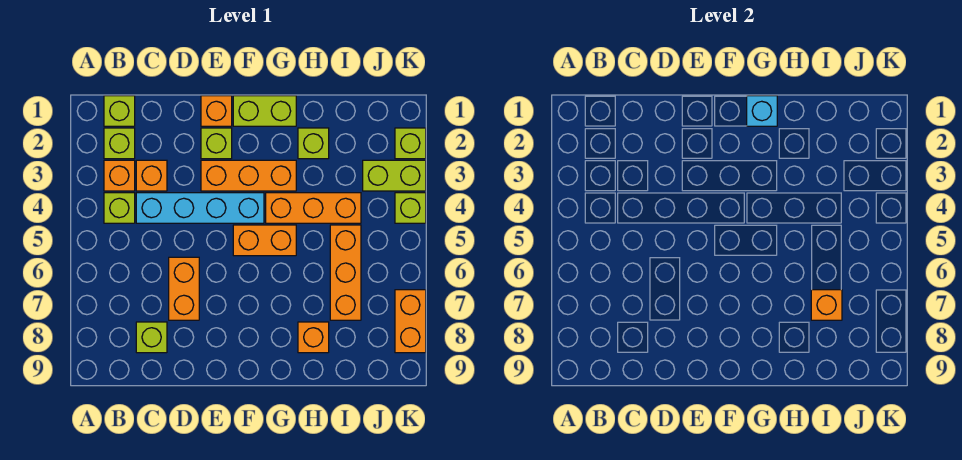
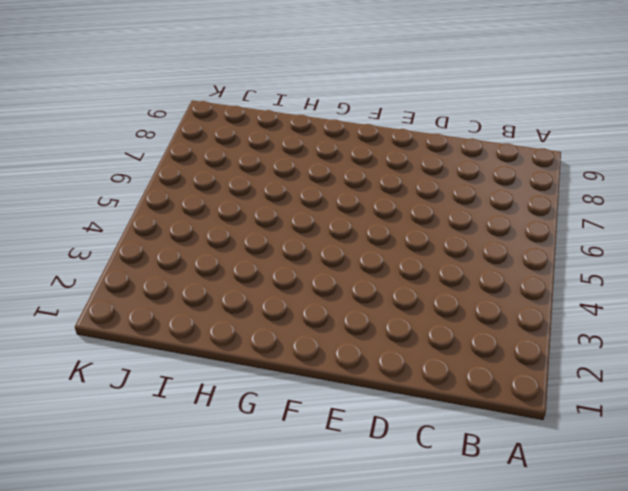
none -> lime 1x1 brick [104,96,135,126]
none -> lime 1x1 brick [104,128,135,159]
none -> orange 1x1 brick [104,160,135,191]

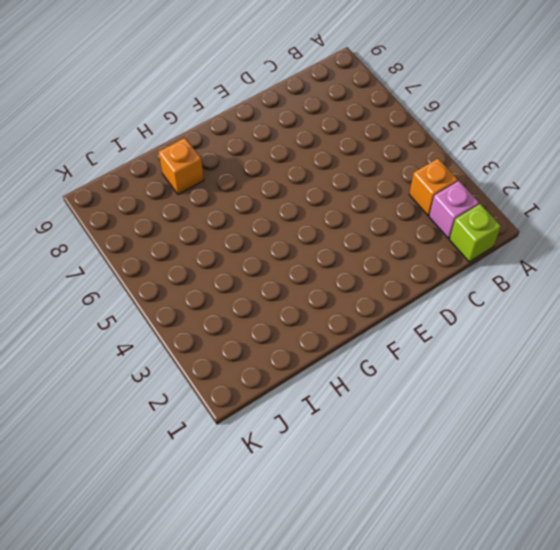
pink 1x1 brick [429,181,479,238] -> lime 1x1 brick [104,128,135,159]
none -> lime 1x1 brick [104,193,135,223]
none -> orange 1x1 brick [136,160,167,191]
none -> cyan 1x4 brick [136,193,264,223]

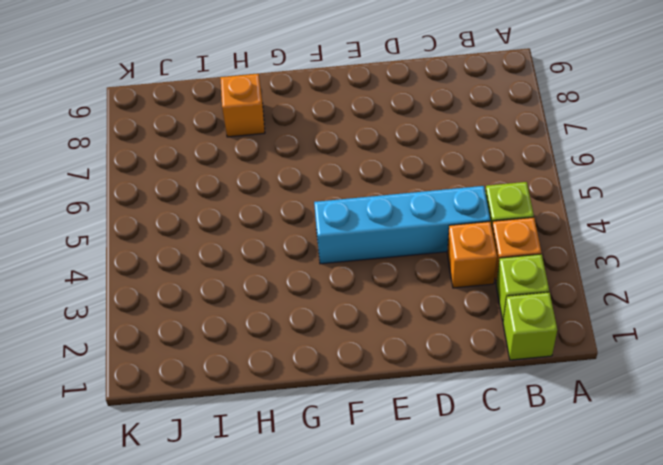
none -> lime 1x1 brick [136,322,167,353]
none -> orange 1x2 brick [169,257,199,320]
none -> orange 1x1 brick [201,96,232,126]

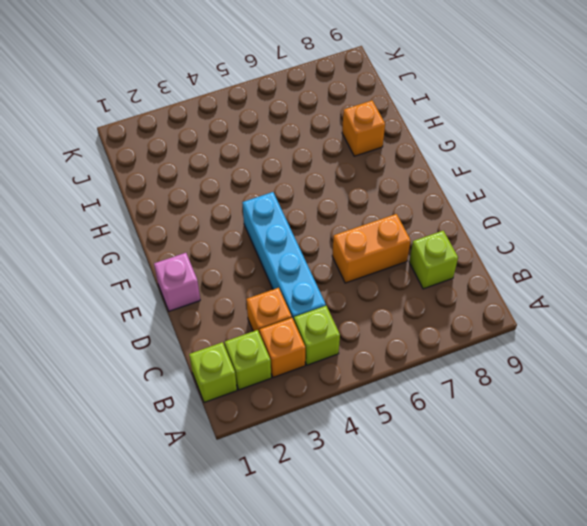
pink 1x1 brick [154,253,200,311] -> orange 1x1 brick [201,96,232,126]
none -> lime 1x1 brick [201,128,232,159]
none -> orange 1x3 brick [201,160,296,191]
none -> lime 1x2 brick [233,96,296,126]

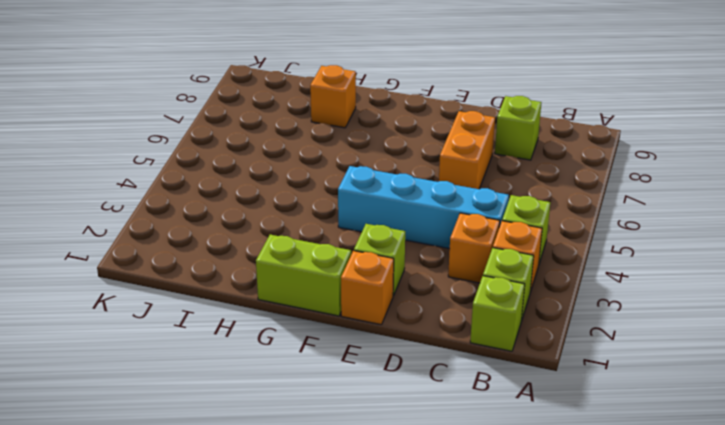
none -> orange 1x3 brick [201,160,296,191]
none -> orange 1x2 brick [233,225,296,256]
none -> orange 1x3 brick [266,193,361,223]

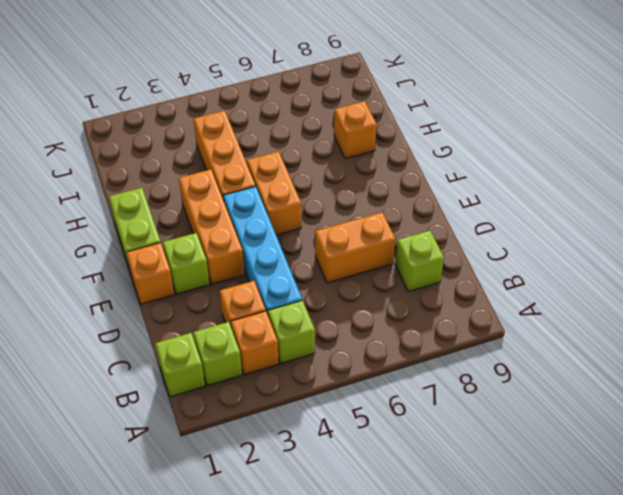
none -> lime 1x1 brick [298,128,329,159]
none -> orange 1x3 brick [330,225,361,320]
none -> lime 1x2 brick [363,160,426,191]

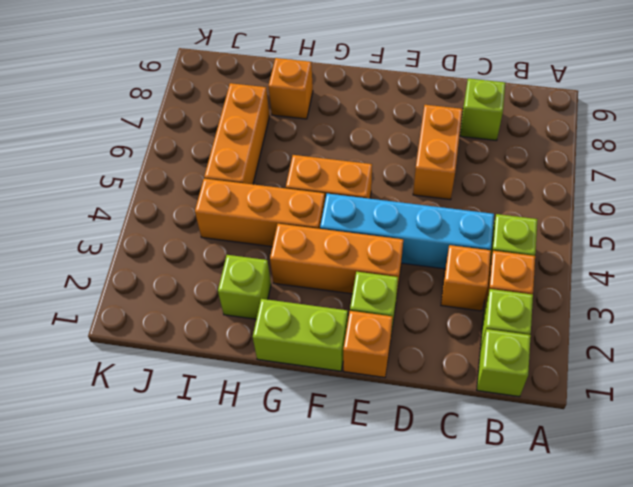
none -> lime 1x2 brick [363,160,426,191]
none -> lime 1x1 brick [395,128,426,159]
none -> lime 1x1 brick [395,193,426,223]

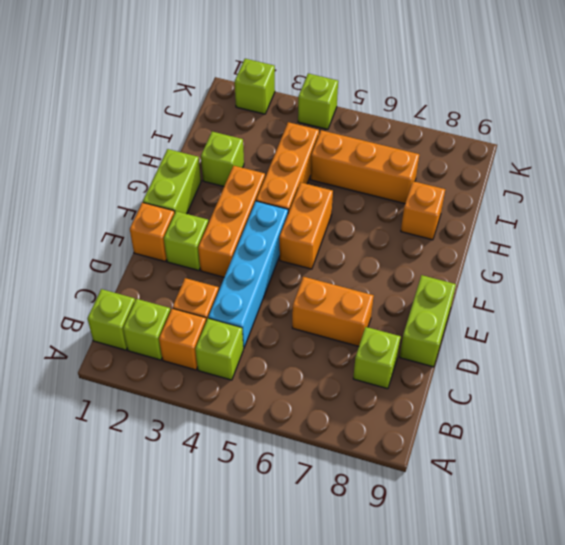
lime 1x2 brick [400,275,456,367] -> lime 1x2 brick moved to [363,160,426,191]
none -> orange 1x2 brick [395,290,426,353]
none -> cyan 1x1 brick [747,96,777,126]
none -> orange 1x1 brick [811,290,842,320]

